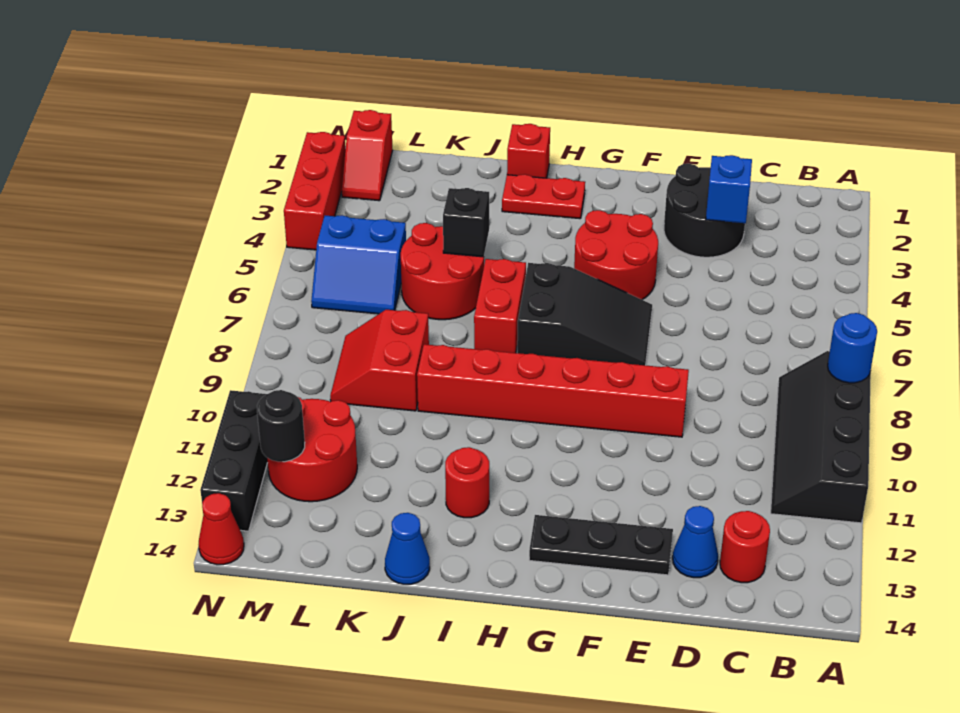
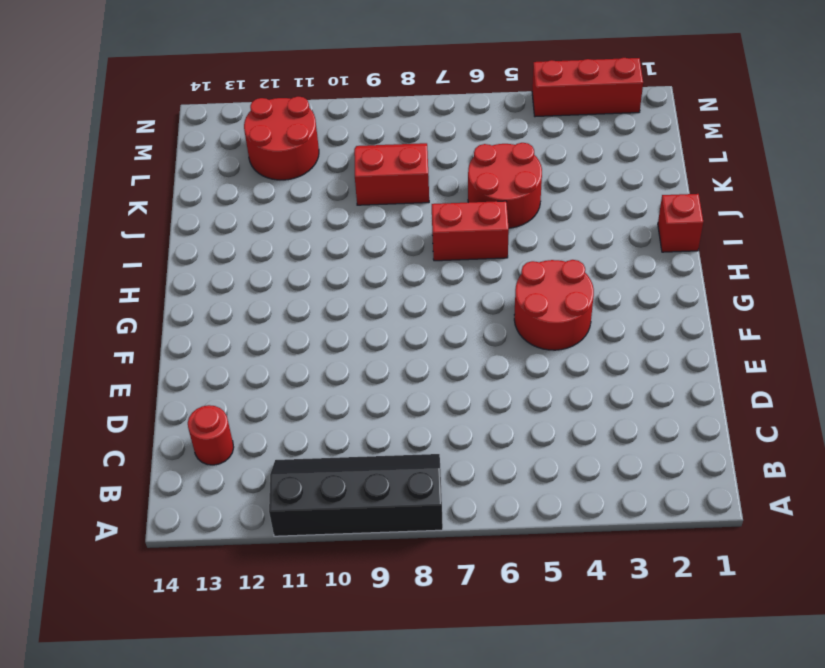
none -> black 2x2 round brick [664,164,745,257]
none -> blue 1x1 cone [673,506,718,578]
none -> red 1x6 brick [417,344,689,437]

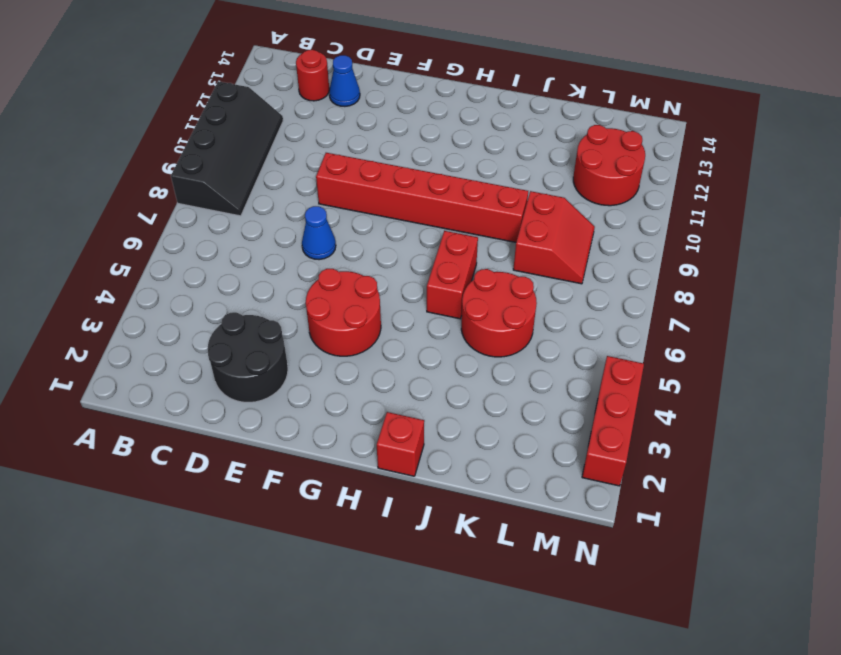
blue 1x1 cone [302,206,336,260] -> blue 1x1 cone moved to [385,513,430,584]
none -> black 1x3 plate [529,515,673,575]
none -> black 2x3 slope [517,263,652,365]
none -> red 1x2 plate [502,174,585,219]

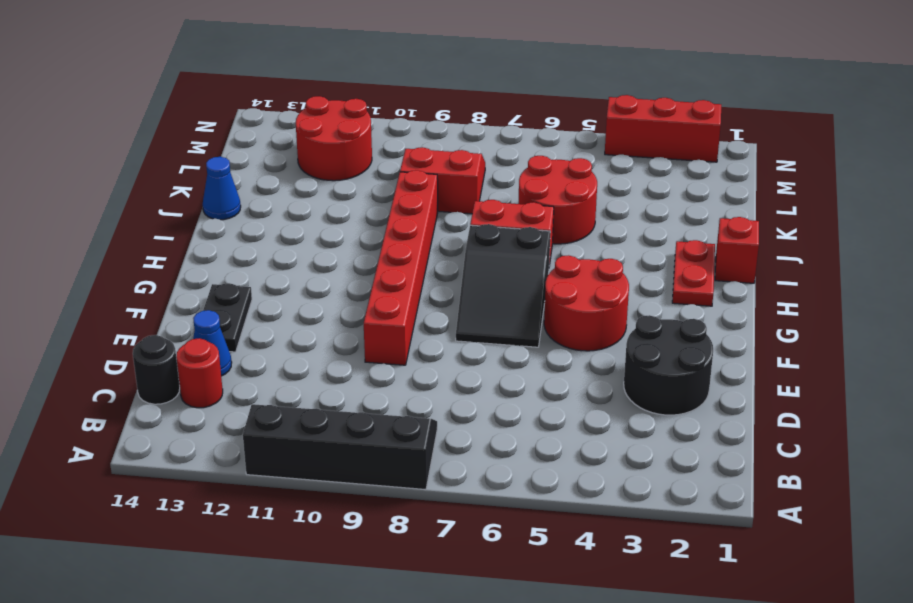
black 1x1 round brick [133,335,180,404] -> black 1x1 round brick moved to [257,390,305,462]
black 1x2 plate [203,283,252,352] -> black 1x3 plate [529,515,673,575]
none -> red 1x1 round brick [445,447,489,518]
none -> blue 2x2 slope [311,215,406,314]
none -> red 1x2 slope [342,110,393,201]

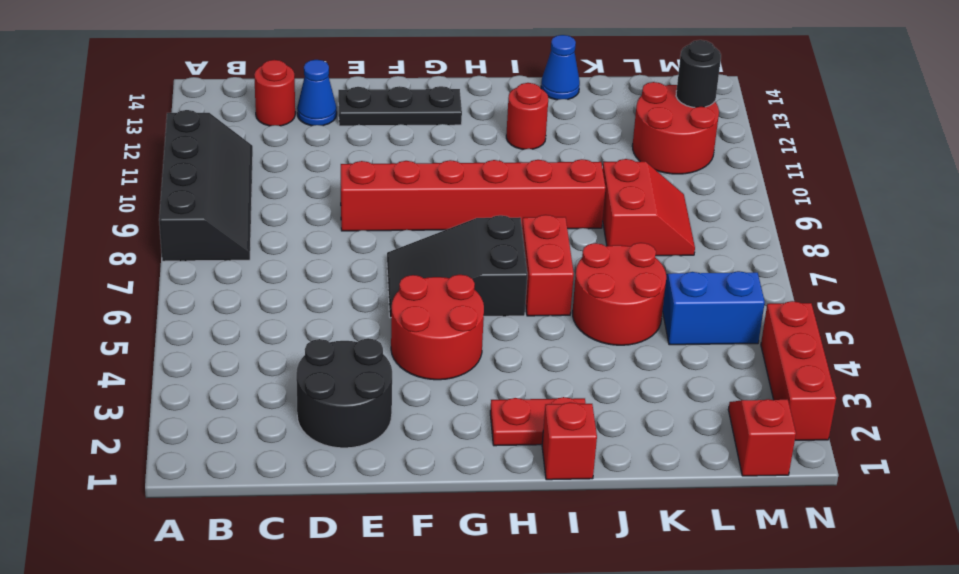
none -> black 1x3 brick [200,390,268,531]
none -> red 1x1 cone [199,493,244,565]
none -> blue 1x1 round brick [828,313,877,383]

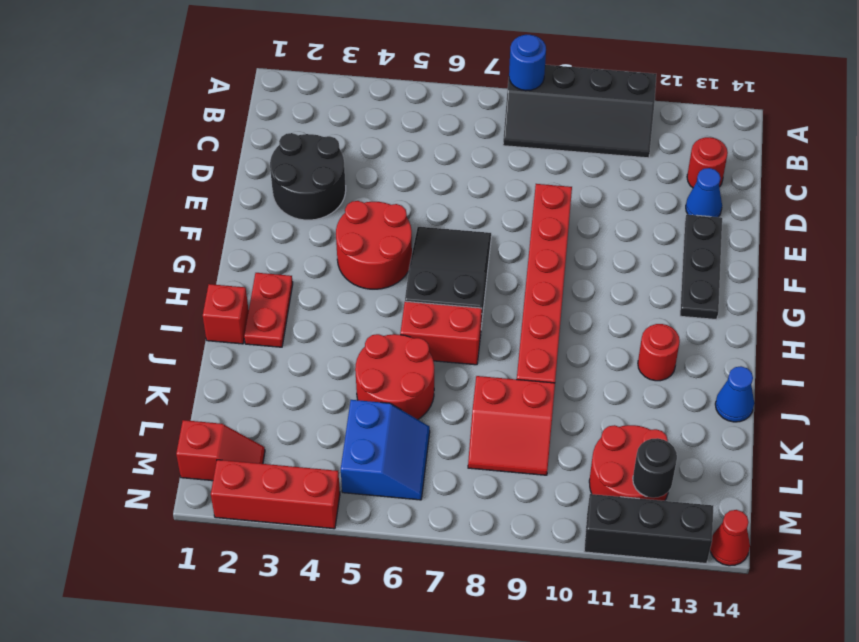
none -> blue 1x1 brick [706,155,752,223]
none -> black 1x1 brick [443,188,489,257]

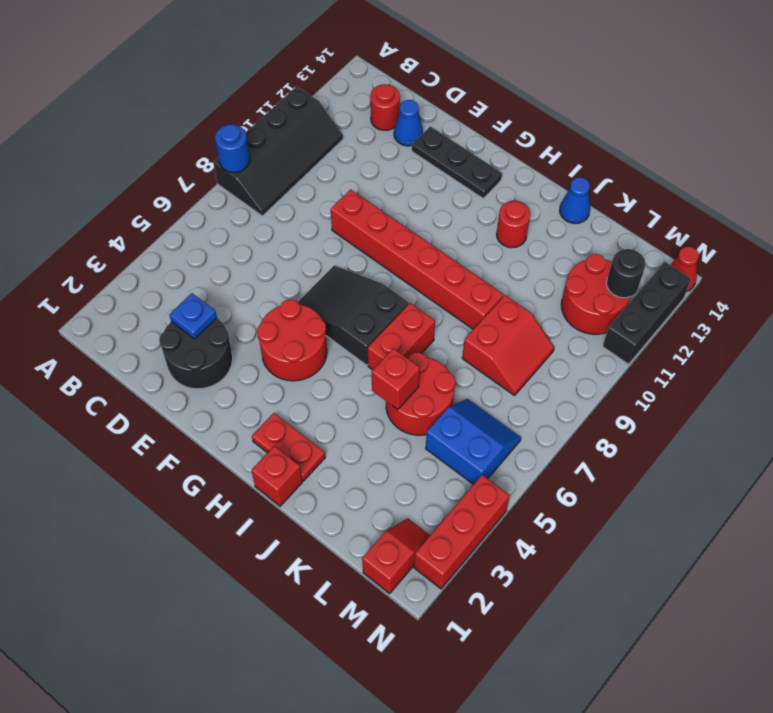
blue 1x1 plate [169,293,217,339] -> blue 1x1 brick [706,155,752,223]
red 1x1 brick [372,348,420,410] -> black 1x1 brick [443,188,489,257]

